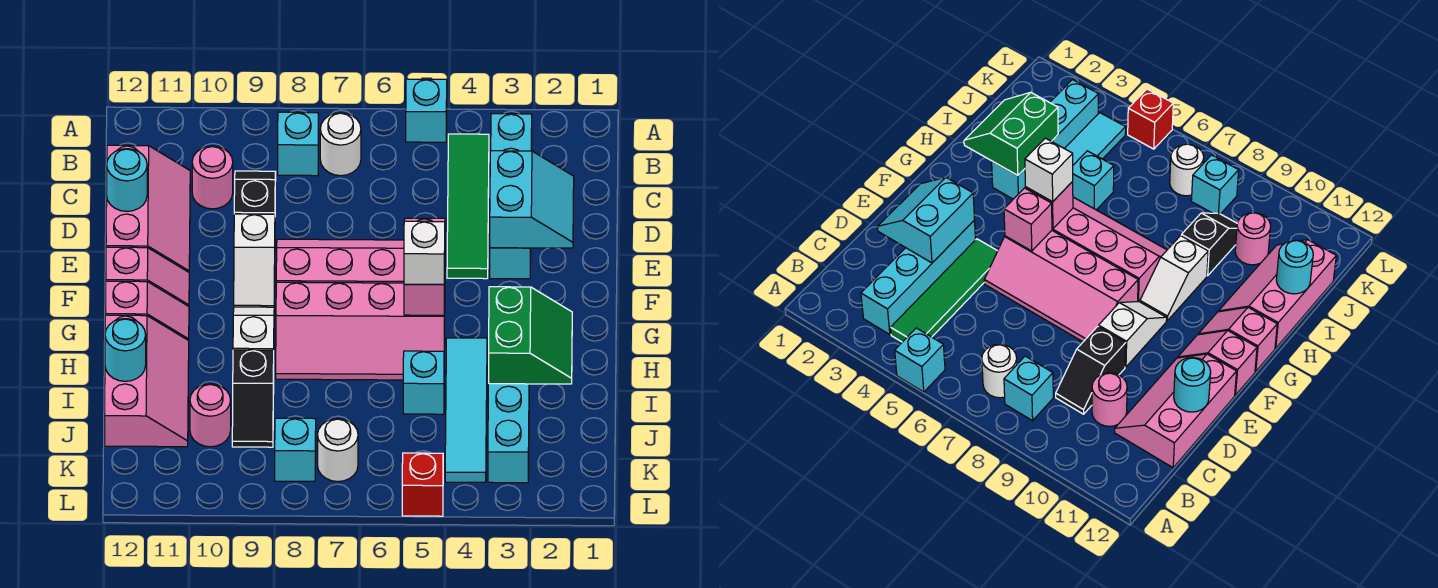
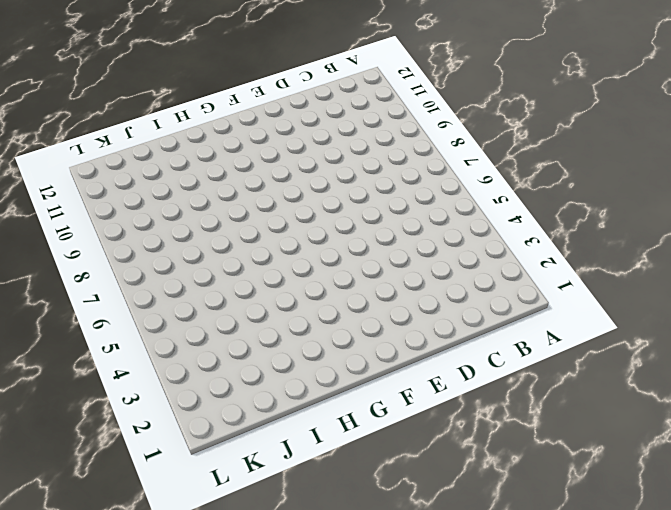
none -> cyan 1x1 brick [406,79,447,142]
none -> cyan 1x4 brick [490,114,532,279]
none -> green 1x4 tile [447,134,489,279]
none -> white 1x1 round brick [320,113,361,176]

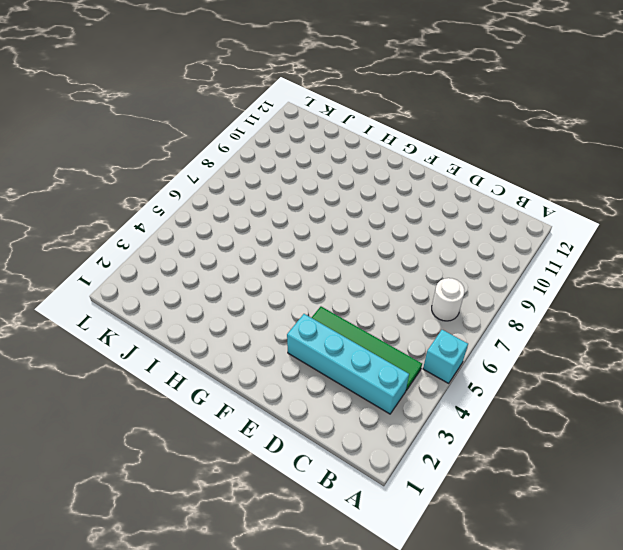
none -> cyan 1x1 brick [278,112,318,176]
none -> black 1x2 slope [234,171,276,214]
none -> pink 1x1 round brick [192,146,233,209]
none -> pink 2x3 slope [106,145,190,272]

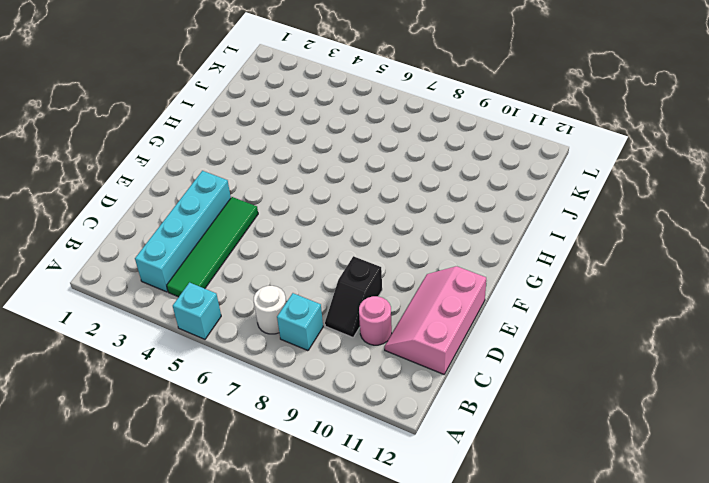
none -> pink 2x4 slope [276,239,445,283]
none -> white 1x2 slope [234,214,275,307]
none -> pink 1x2 slope [106,247,189,306]
none -> pink 2x4 slope [276,282,445,380]

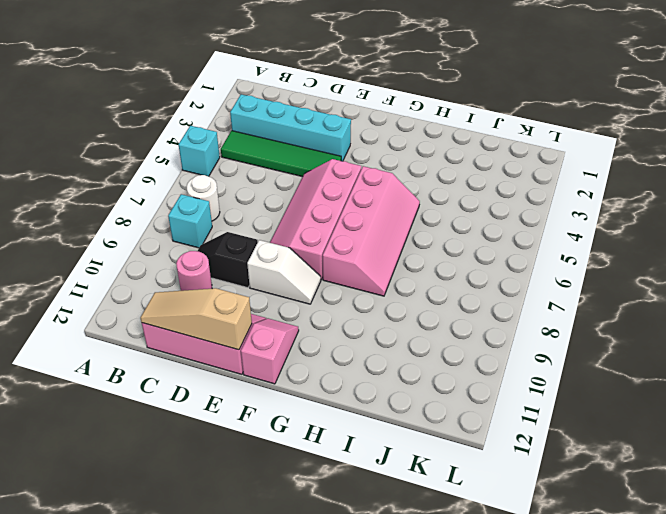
tan 1x3 slope [141,288,252,350] -> cyan 1x1 round brick [107,149,147,211]
none -> white 1x2 slope [233,307,274,350]
none -> pink 1x2 slope [105,281,189,341]
none -> cyan 1x4 brick [488,384,529,483]
none -> cyan 1x4 tile [445,338,487,482]

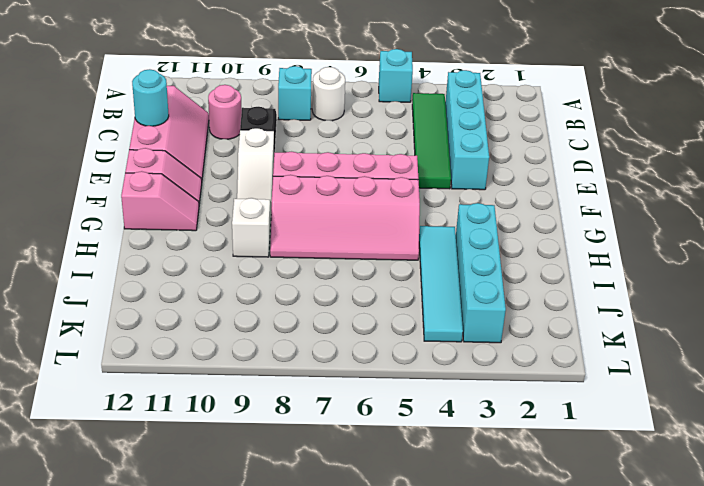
none -> pink 2x3 slope [105,315,189,447]
none -> cyan 1x1 brick [403,351,444,414]
none -> black 1x2 slope [232,350,274,447]
none -> pink 1x1 round brick [190,384,231,447]

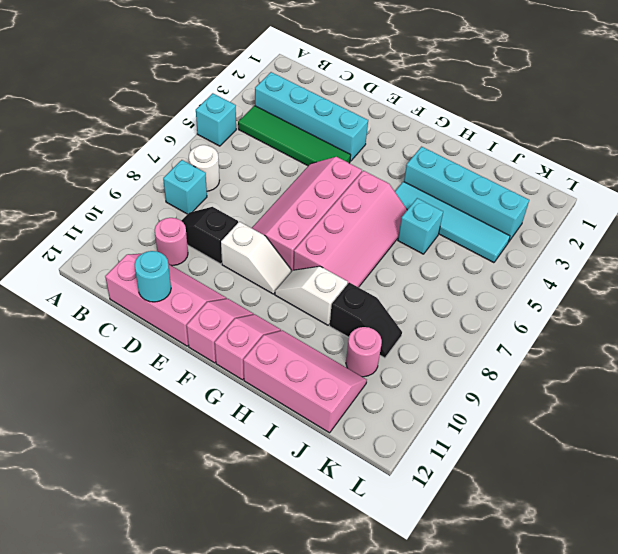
none -> white 1x1 round brick [318,419,358,482]
none -> cyan 1x1 brick [275,418,316,481]
none -> red 1x1 brick [402,453,443,516]
none -> cyan 2x2 slope [490,151,574,248]

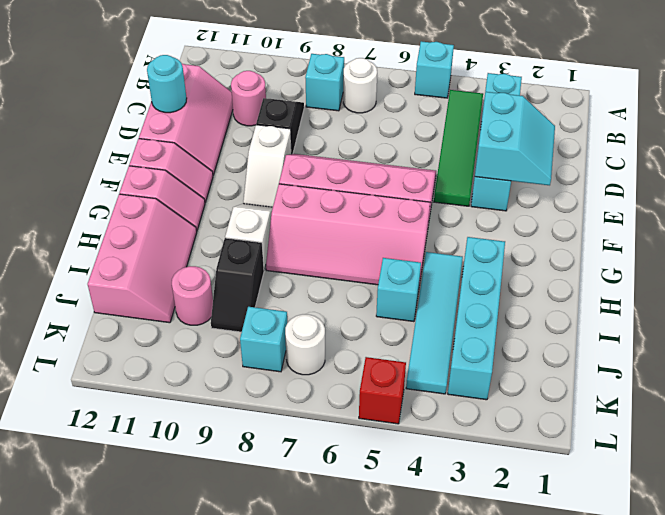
none -> pink 1x1 brick [1004,188,1052,251]
none -> pink 1x1 brick [404,282,445,315]
none -> green 2x2 slope [489,287,572,384]
none -> cyan 1x1 round brick [105,319,146,381]

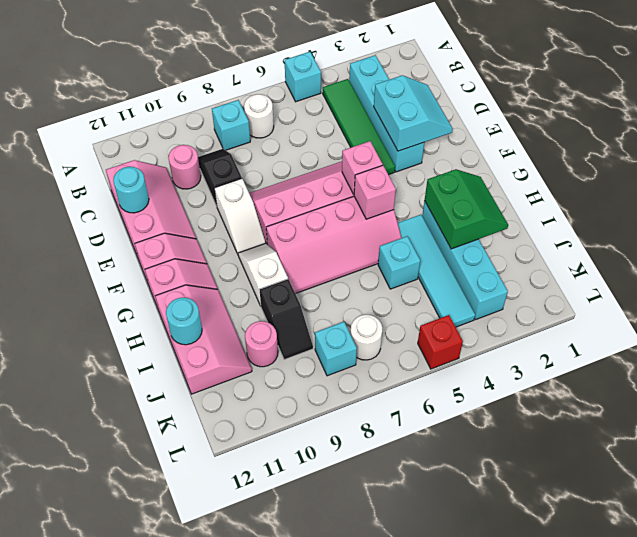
none -> white 1x1 brick [404,221,445,284]

